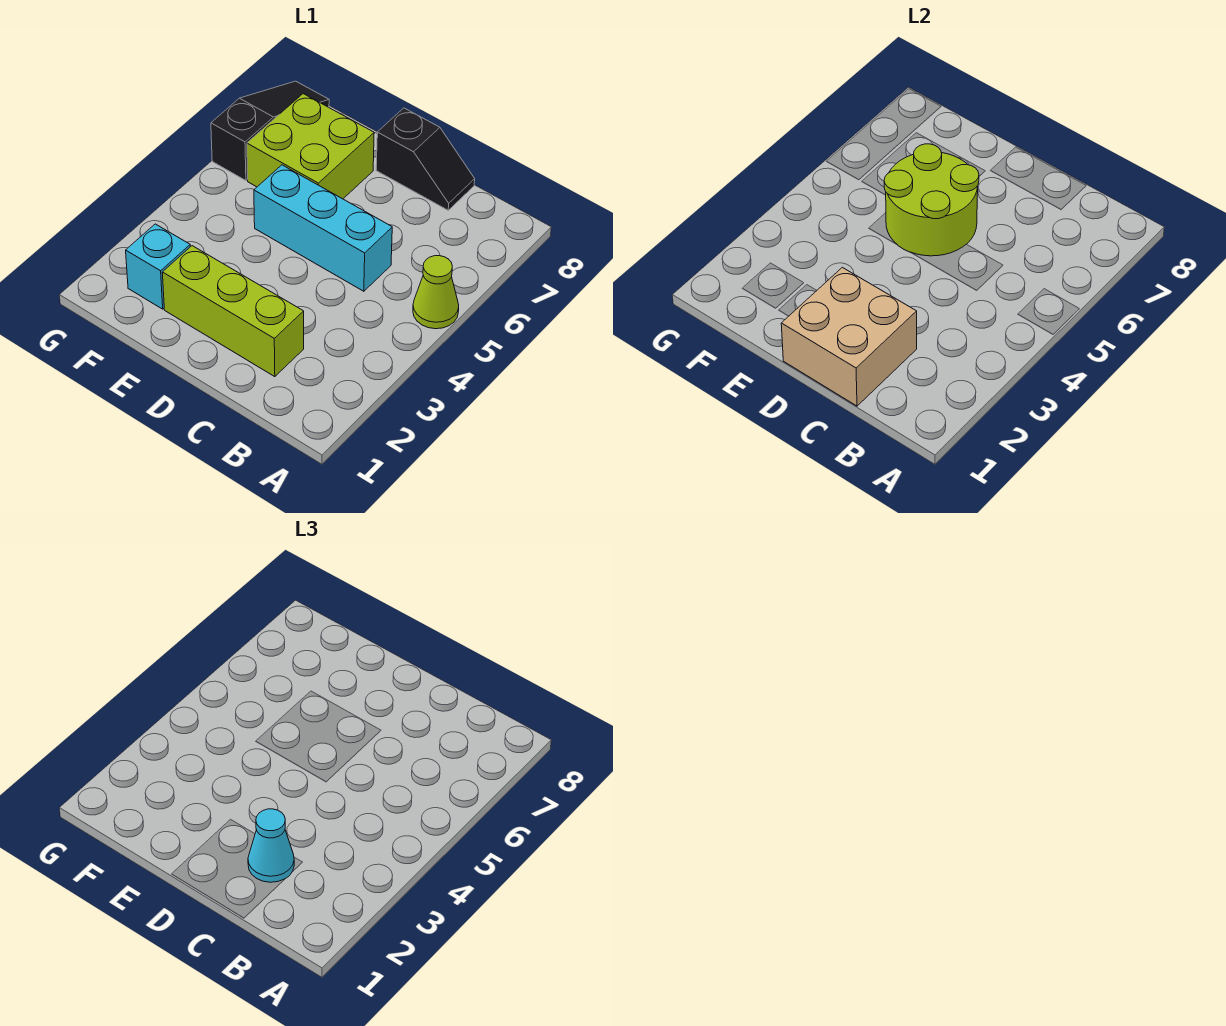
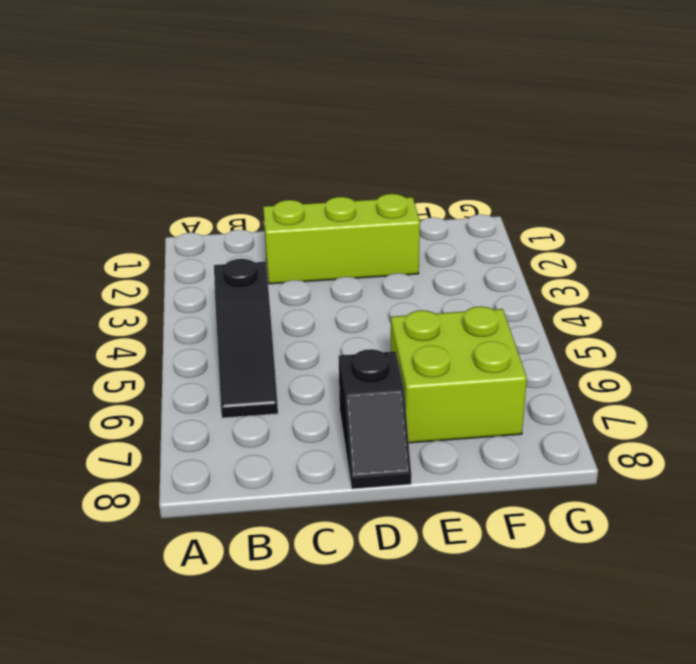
black 1x3 slope [214,259,278,418] -> black 1x3 slope moved to [211,81,329,180]
black 1x2 slope [339,349,411,489] -> black 1x2 slope turned to [376,108,475,210]
none -> lime 1x1 cone [413,256,459,329]
none -> cyan 1x3 brick [254,165,392,291]

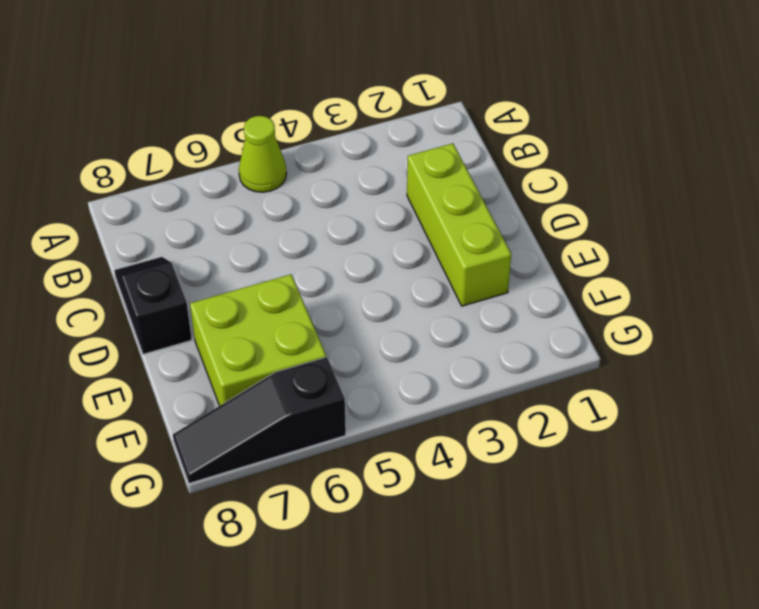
none -> cyan 1x3 brick [254,165,392,291]
none -> cyan 1x1 brick [126,224,190,309]

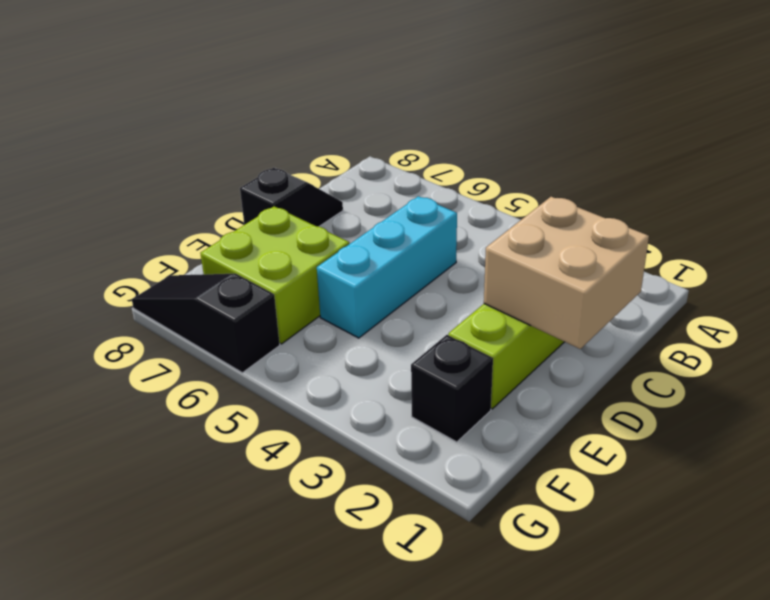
black 1x1 brick [411,335,493,442] -> cyan 1x1 brick [126,224,190,309]
none -> lime 1x1 cone [413,256,459,329]
none -> lime 2x2 round brick [884,144,979,256]

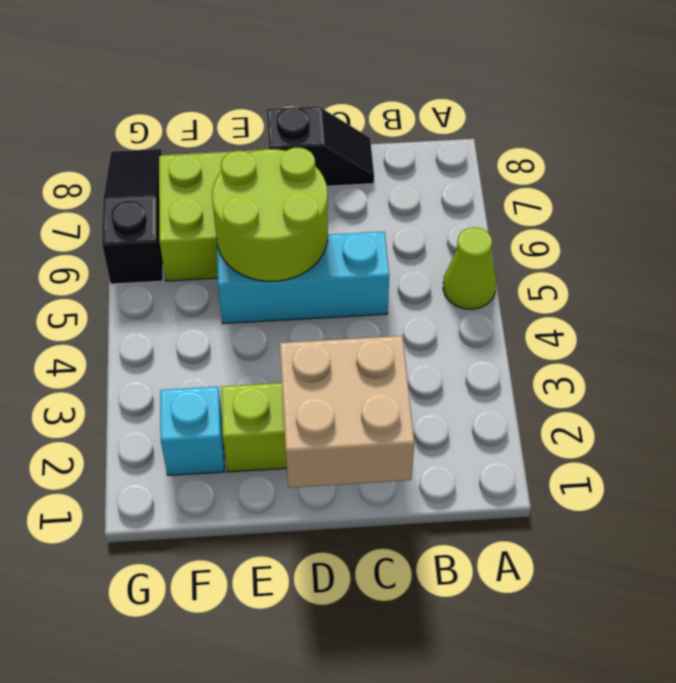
none -> cyan 1x1 cone [248,809,294,882]

